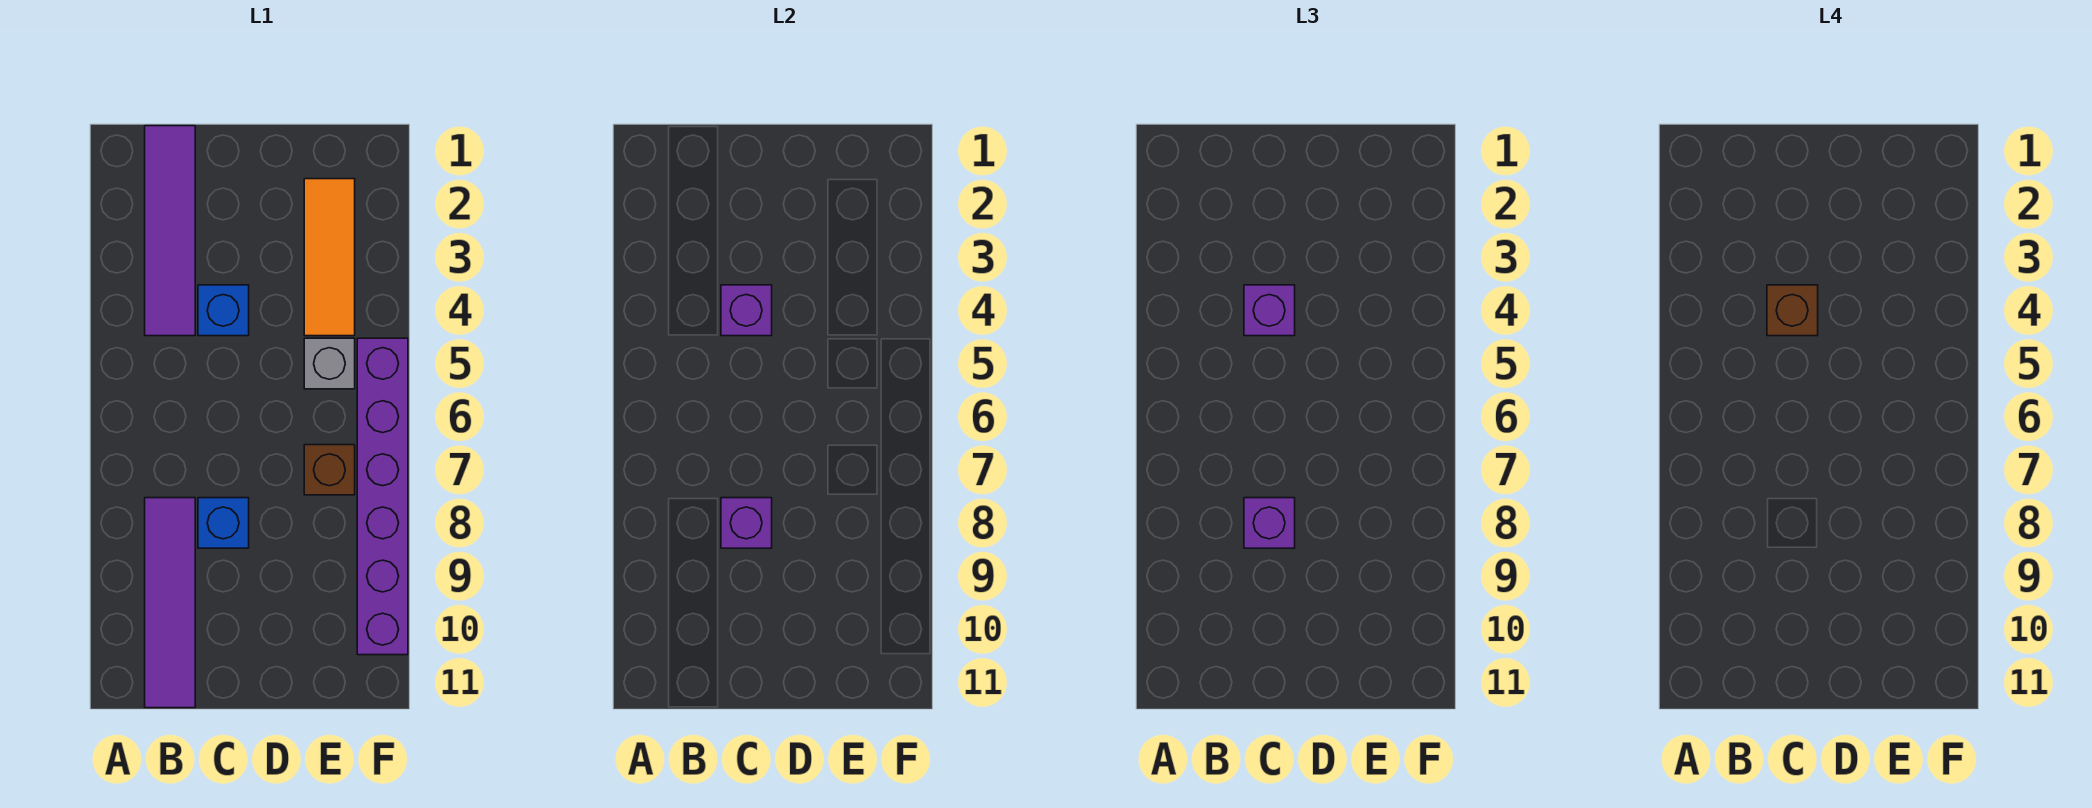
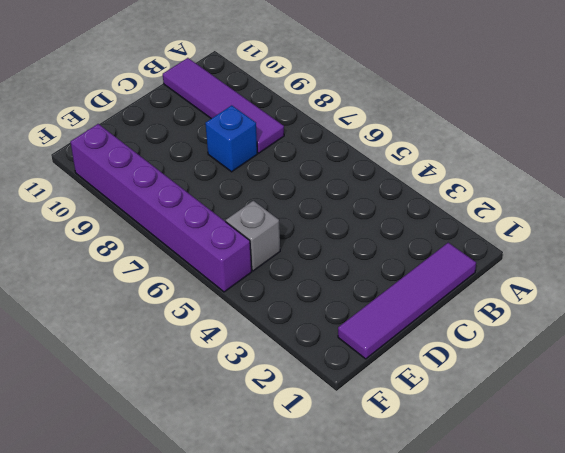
purple 1x4 tile [338,243,476,359] -> purple 1x4 tile turned to [145,126,195,336]
none -> blue 1x1 brick [198,285,249,336]
none -> orange 1x3 tile [304,179,355,336]
none -> brown 1x1 brick [304,445,355,495]

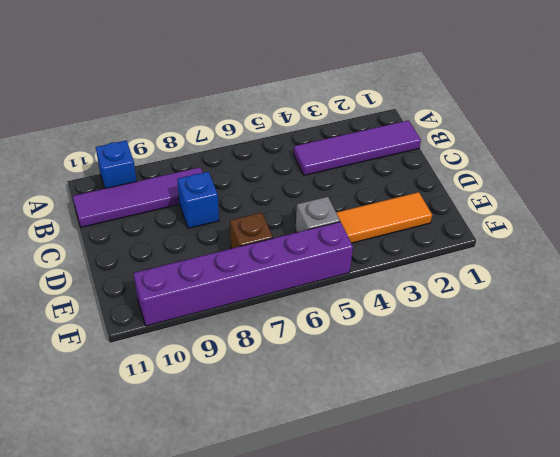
blue 1x1 brick [96,140,137,188] -> blue 1x1 brick moved to [198,285,249,336]
none -> purple 1x1 brick [721,285,772,336]
none -> purple 1x1 brick [721,498,772,548]
none -> purple 1x1 brick [1244,285,1295,336]

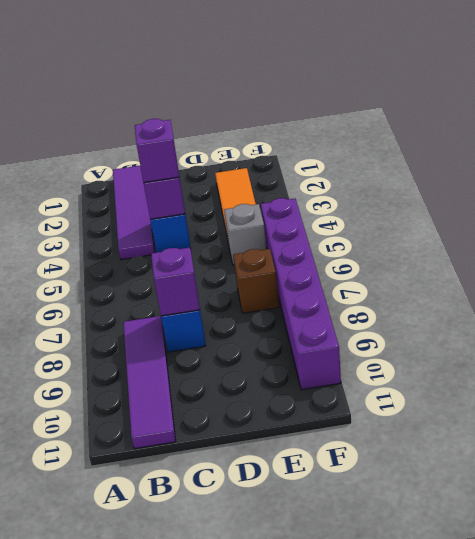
none -> purple 1x1 brick [1244,498,1295,548]
none -> brown 1x1 brick [1767,285,1818,336]

